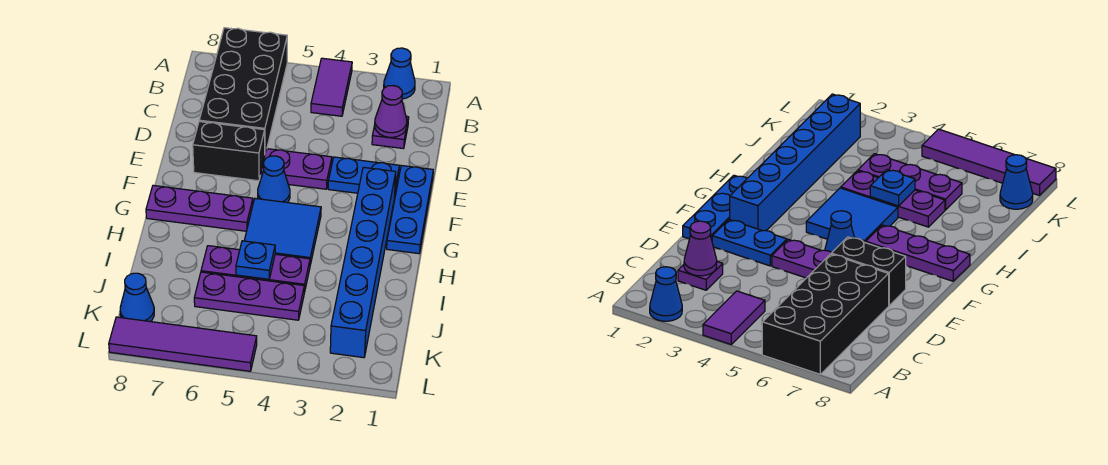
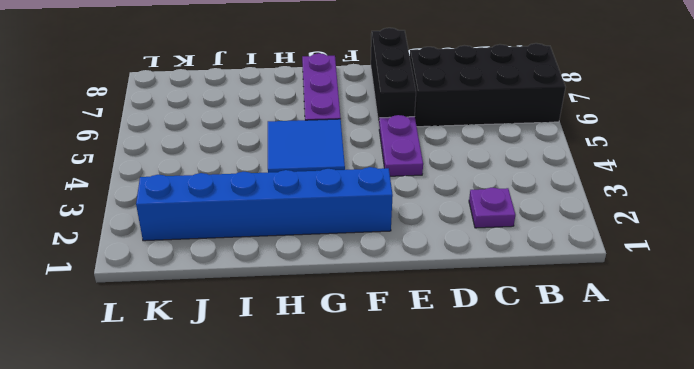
black 1x3 brick [371,28,416,124] -> black 1x2 brick [193,122,265,181]
none -> blue 1x1 cone [384,48,415,99]
none -> purple 1x2 tile [311,58,352,116]
none -> blue 1x3 plate [387,166,433,254]

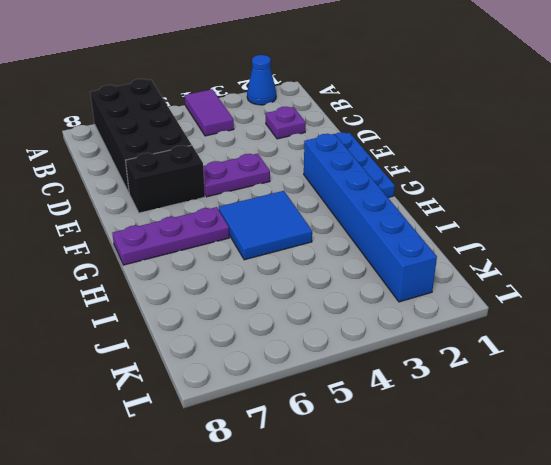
none -> blue 1x2 plate [328,157,399,198]
none -> blue 1x1 cone [258,156,290,203]
none -> purple 1x3 plate [201,246,310,293]

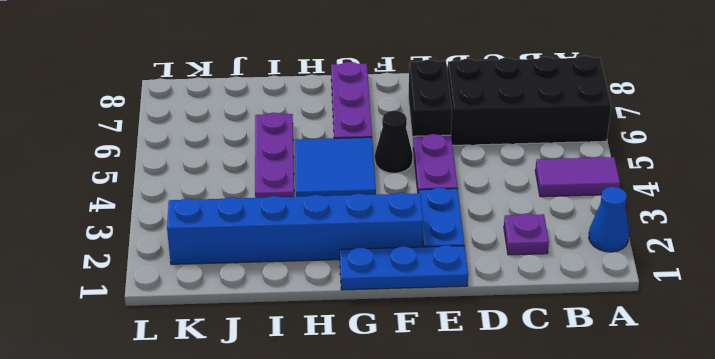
black 1x1 cone [375,111,413,173] -> blue 1x1 cone [258,156,290,203]
none -> purple 1x3 plate [194,272,304,320]
none -> blue 1x1 cone [120,273,154,322]
none -> purple 1x4 tile [109,317,257,371]

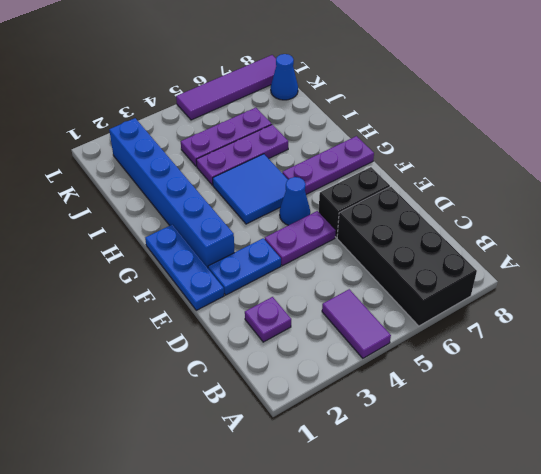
none -> blue 1x1 cone [384,48,415,99]
none -> purple 1x1 cone [375,86,407,137]
none -> blue 1x1 plate [236,241,275,279]

